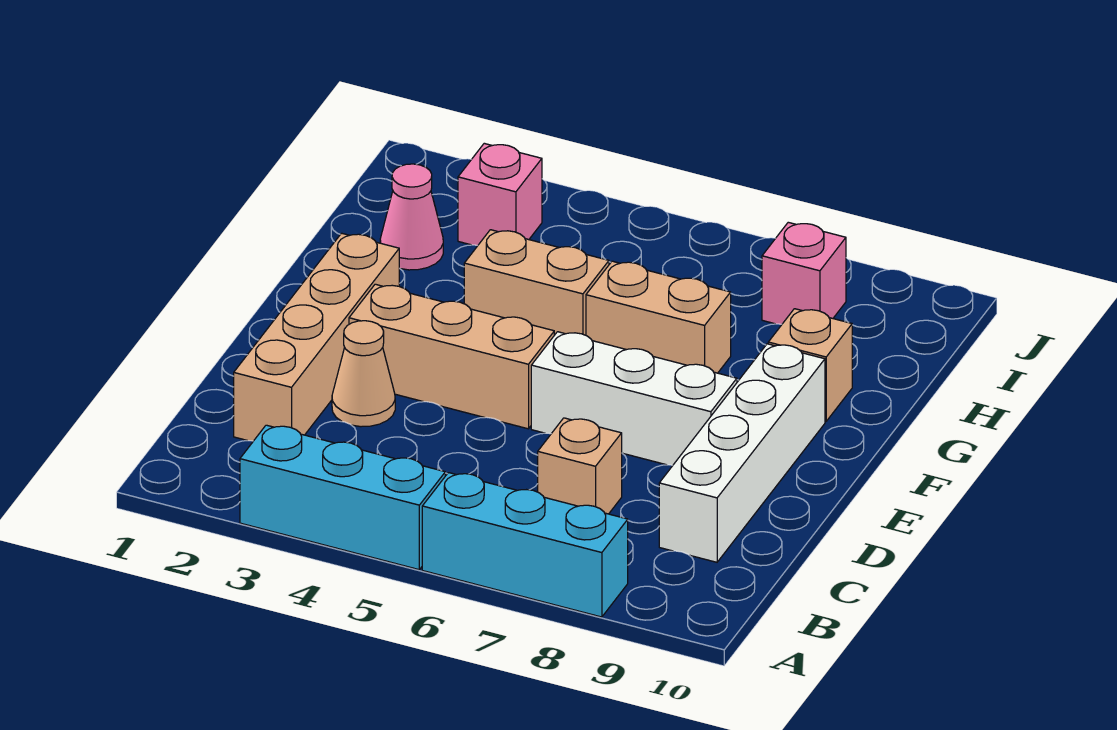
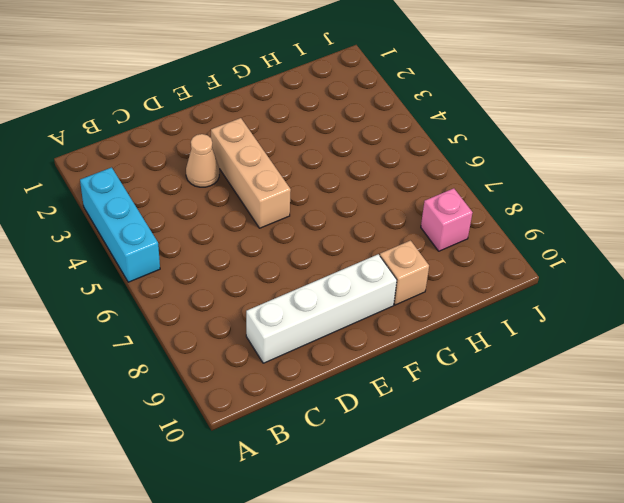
none -> cyan 1x3 brick [422,473,628,617]
none -> tan 1x4 brick [234,233,399,441]
none -> tan 1x1 brick [538,418,622,514]

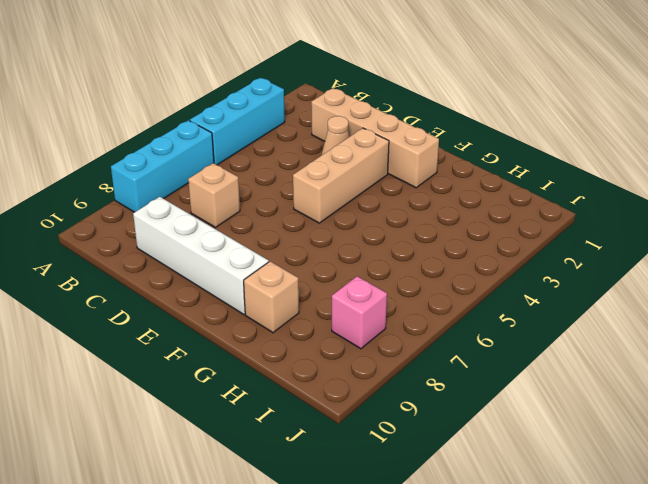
none -> white 1x3 brick [531,332,737,465]
none -> tan 1x2 brick [464,230,609,335]
none -> tan 1x2 brick [586,261,731,373]

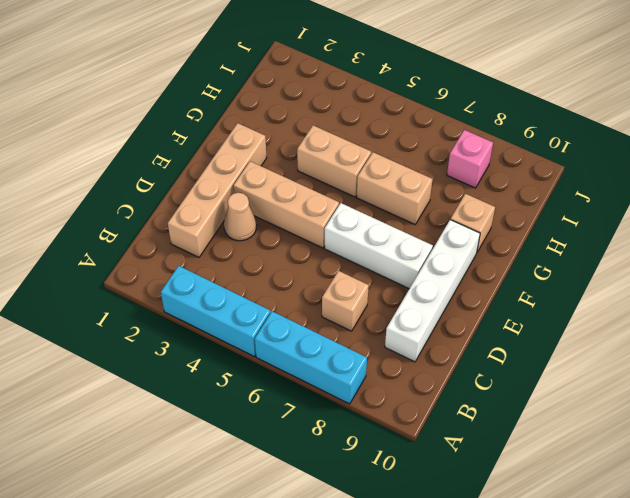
none -> pink 1x1 cone [380,164,443,270]
none -> pink 1x1 brick [458,143,542,245]

